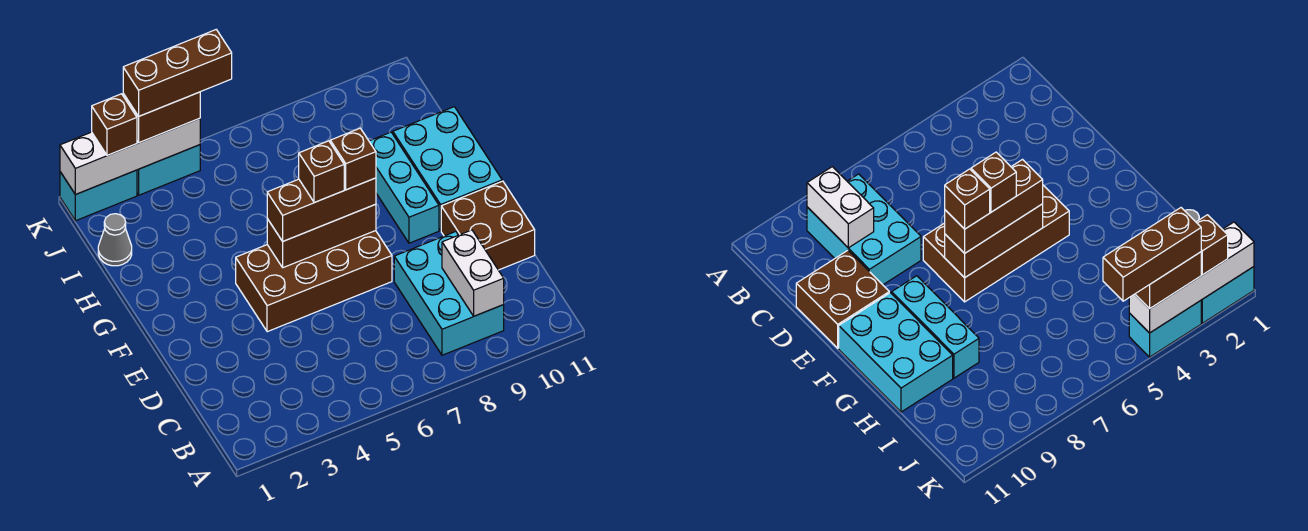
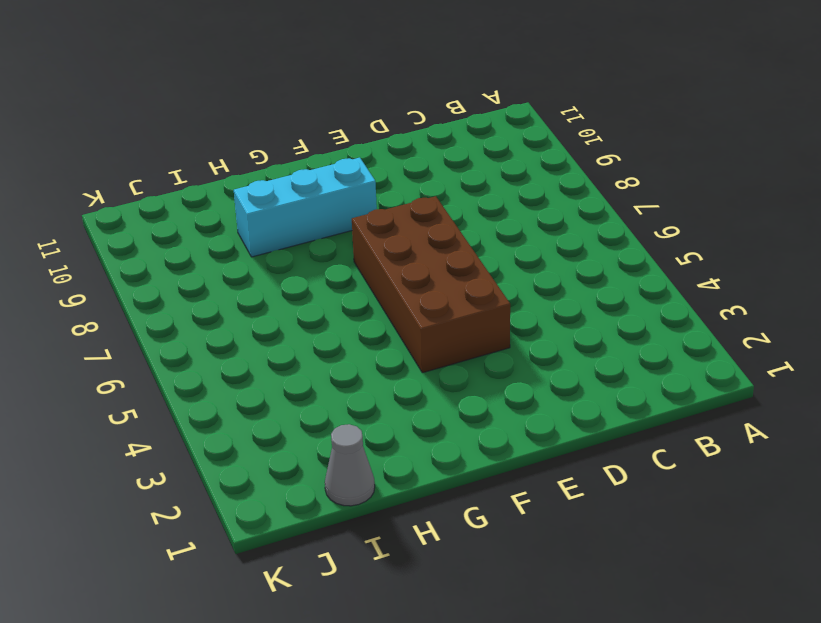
none -> cyan 2x3 brick [394,231,504,355]
none -> brown 2x2 brick [441,181,535,270]
none -> cyan 2x3 brick [393,107,502,230]

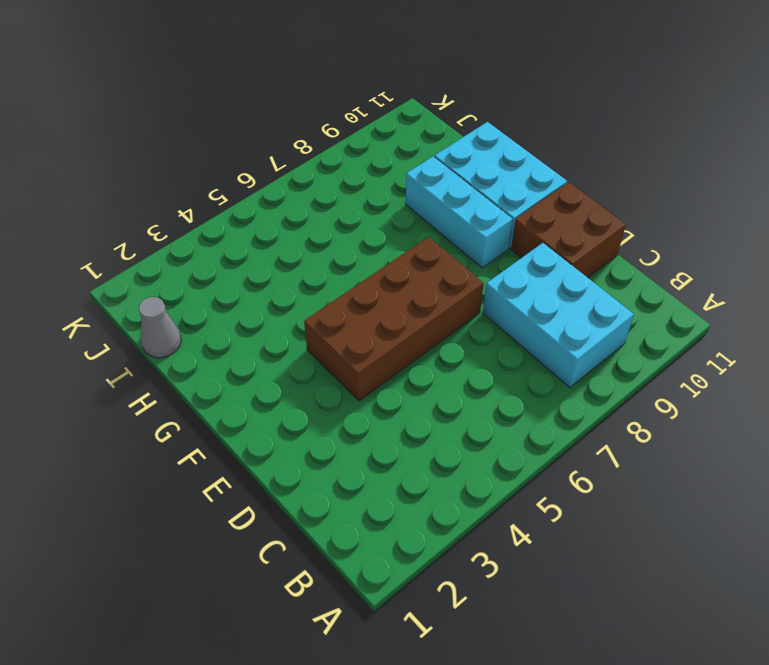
none -> cyan 1x2 brick [60,170,137,221]
none -> cyan 1x2 brick [137,145,200,195]
none -> white 1x2 brick [442,230,504,316]

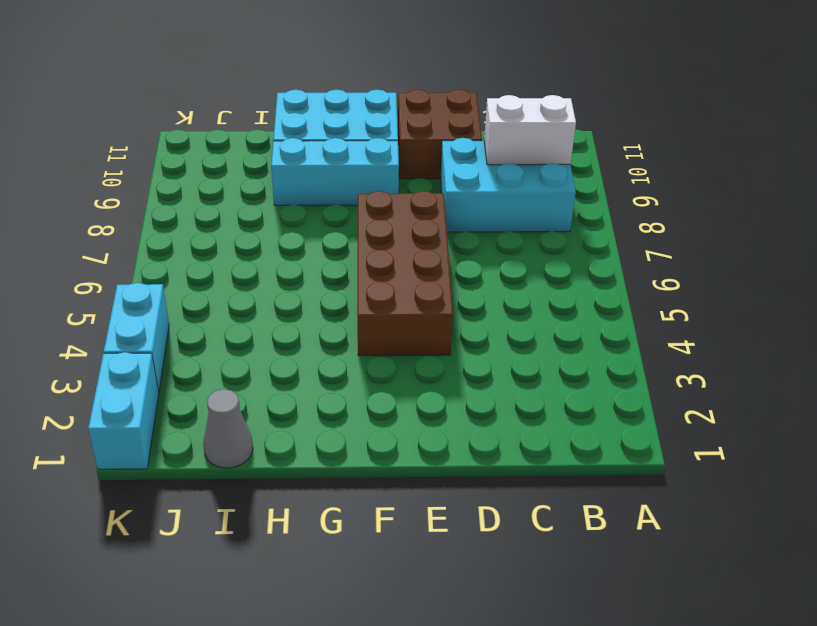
none -> brown 1x3 brick [267,204,376,268]
none -> white 1x4 brick [60,118,200,195]
none -> brown 1x3 brick [267,178,376,241]

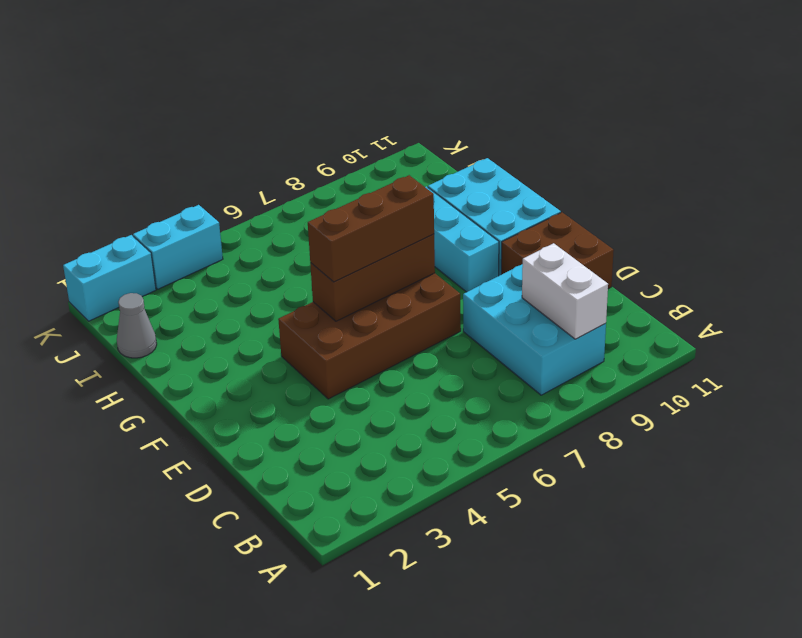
none -> white 1x4 brick [60,118,200,195]
none -> brown 1x1 brick [92,94,137,155]
none -> brown 1x2 brick [123,92,200,143]

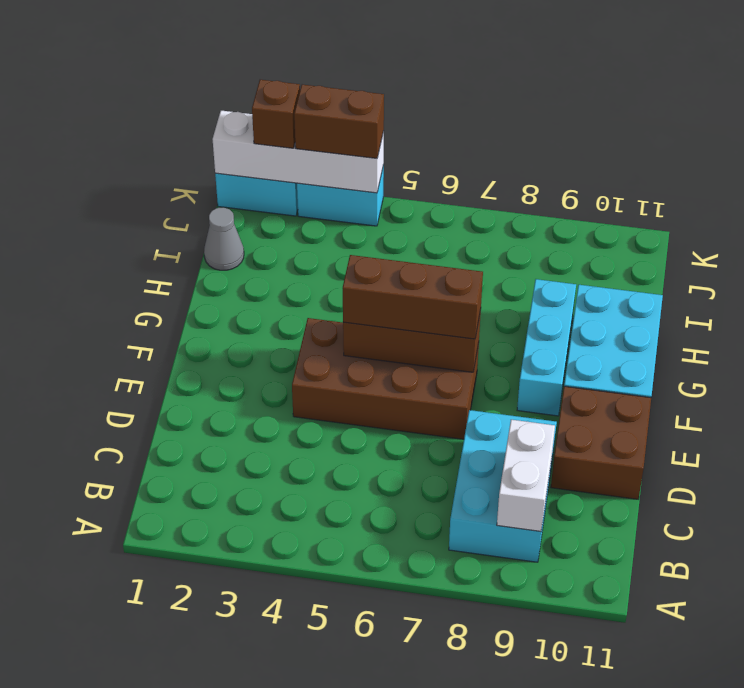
none -> brown 1x1 brick [299,141,344,203]
none -> brown 1x1 brick [330,128,376,190]
none -> brown 1x3 brick [123,30,232,116]

